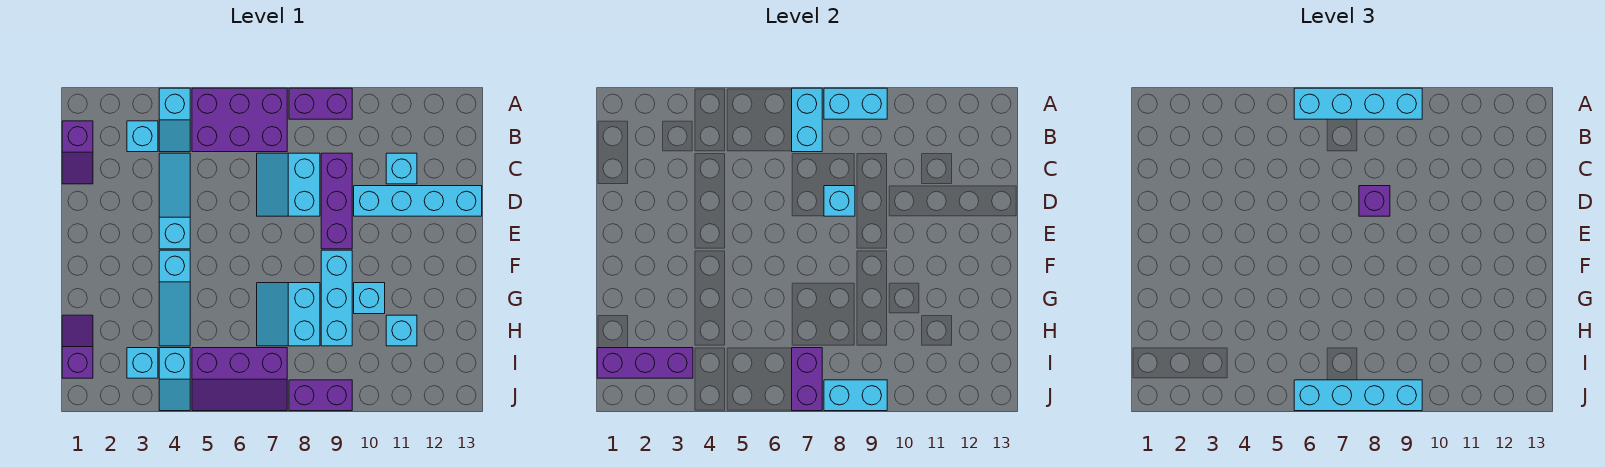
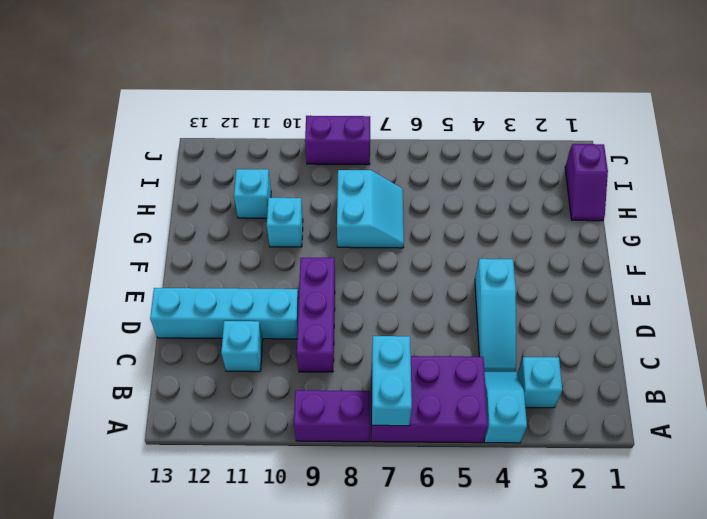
none -> purple 1x2 slope [62,121,93,184]
none -> cyan 2x2 slope [257,153,320,216]
none -> cyan 1x3 slope [159,250,190,346]

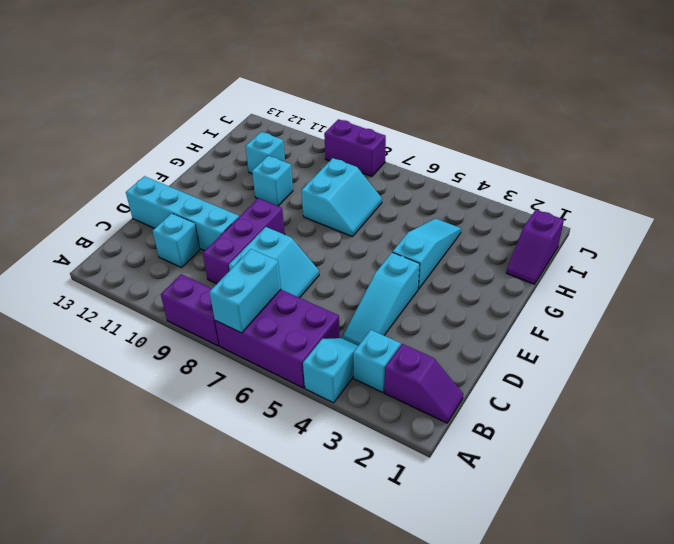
purple 1x2 slope [385,344,463,423] -> purple 1x2 slope turned to [62,121,93,184]
none -> cyan 1x3 brick [321,250,352,346]
none -> cyan 1x1 brick [127,348,158,378]
none -> cyan 1x2 slope [159,348,190,411]

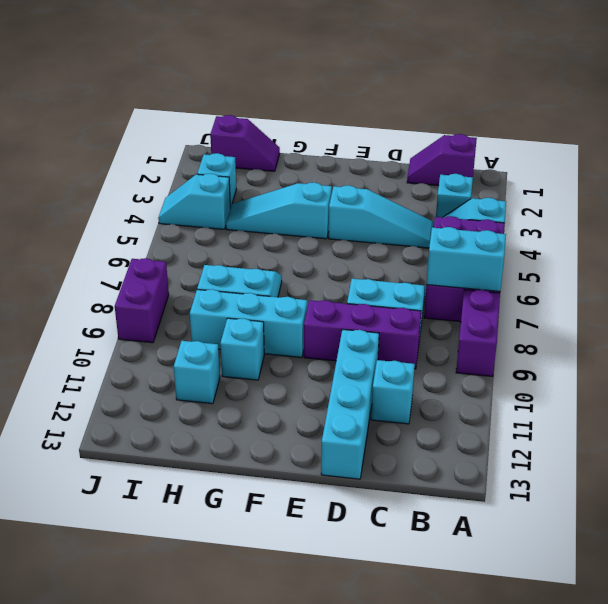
none -> purple 2x3 slope [192,348,287,411]
none -> cyan 1x2 brick [824,88,887,119]
none -> cyan 1x1 brick [824,186,855,216]

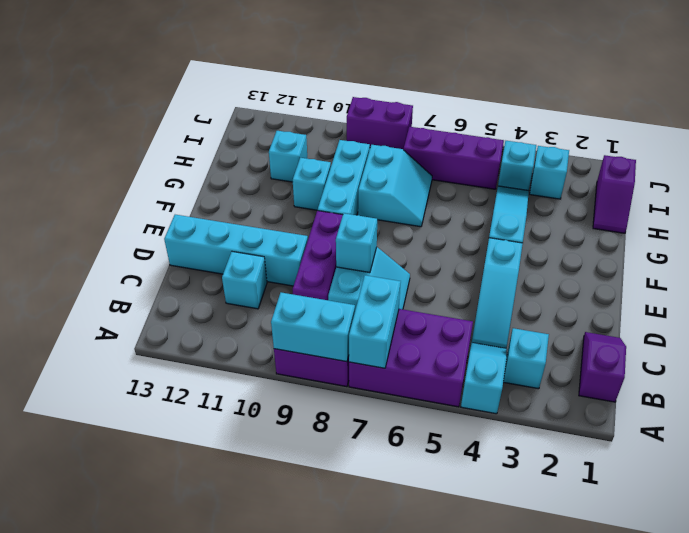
none -> purple 1x3 brick [597,348,693,378]
none -> purple 1x2 brick [792,348,822,411]
none -> cyan 1x2 brick [824,380,887,411]

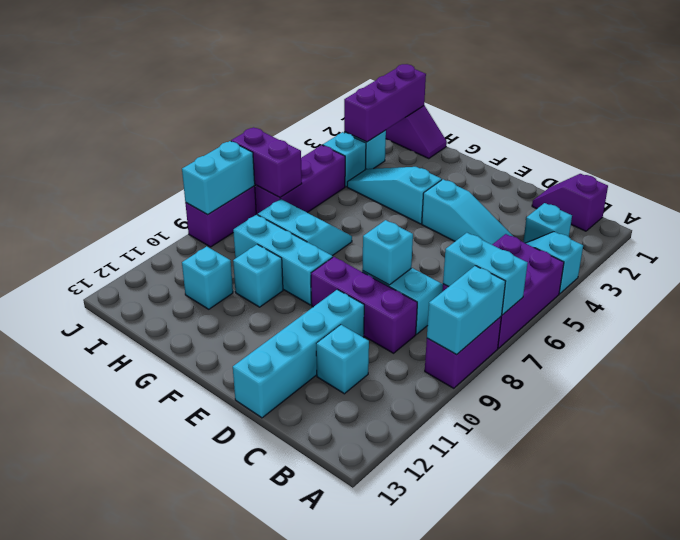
none -> cyan 1x4 brick [1294,88,1422,119]
none -> purple 1x1 brick [1359,186,1390,216]
none -> cyan 1x4 brick [1294,380,1422,411]

